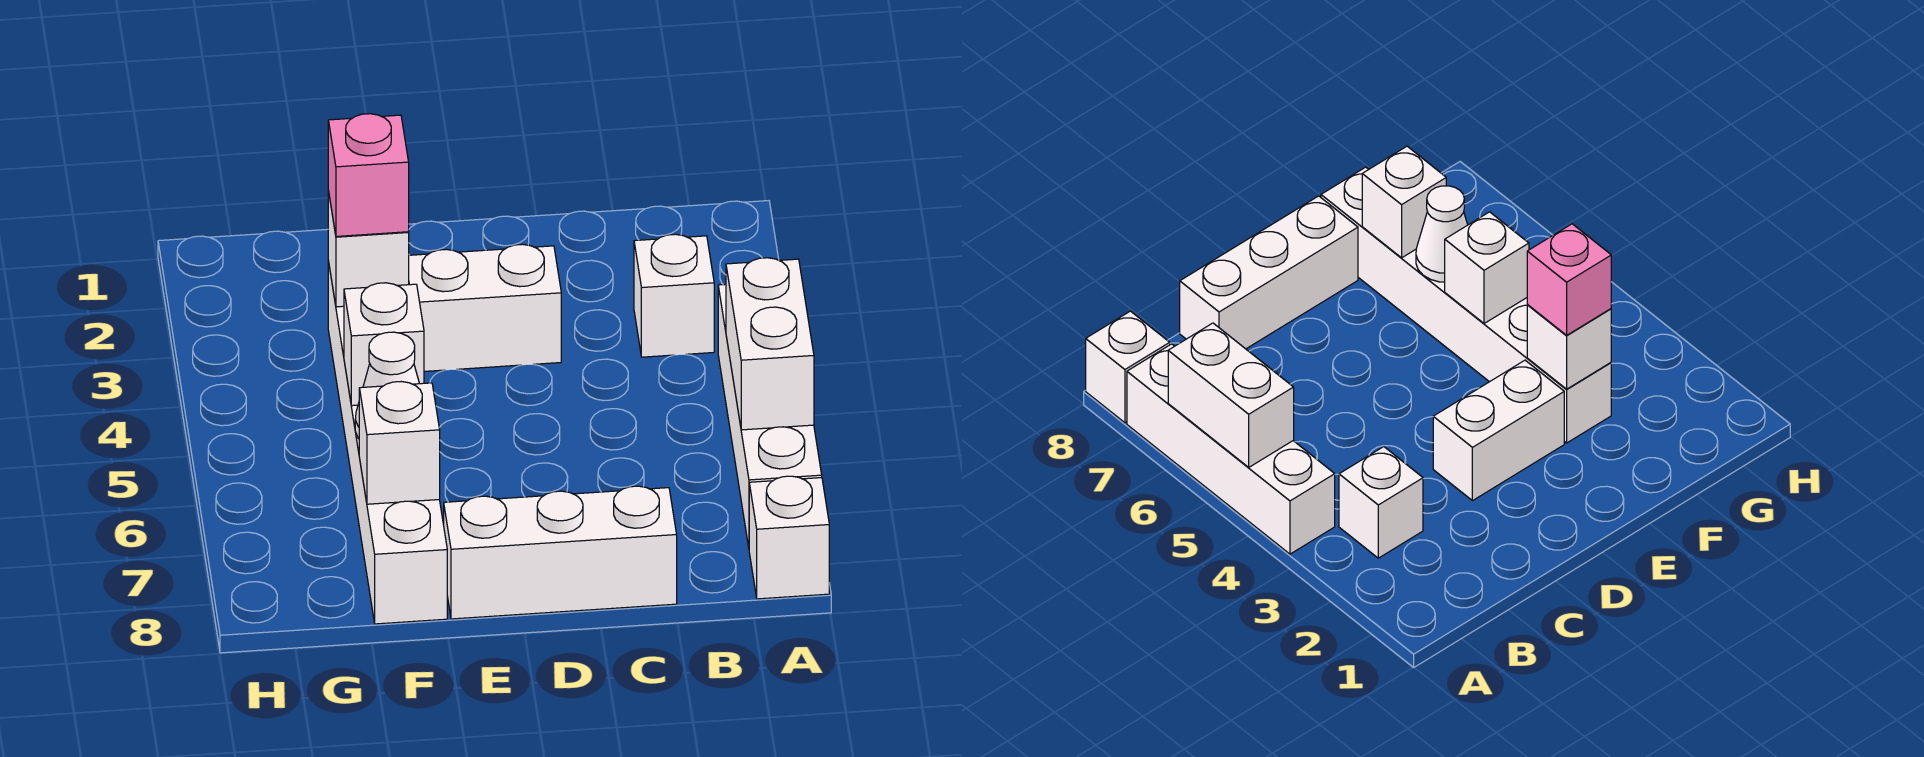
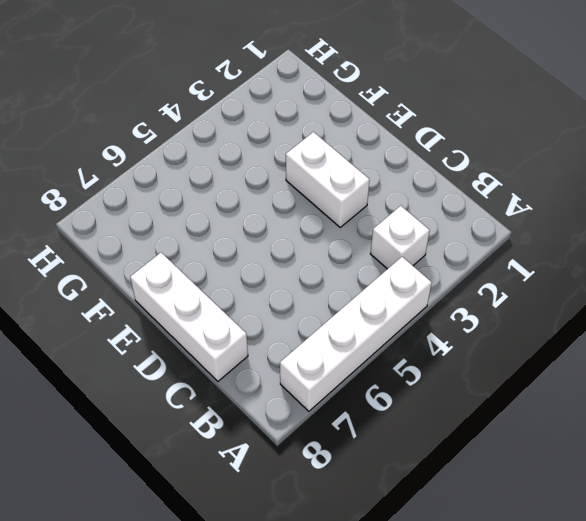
none -> white 1x1 brick [749,476,829,599]
none -> white 1x6 brick [328,261,447,624]
none -> white 1x2 brick [726,258,814,430]

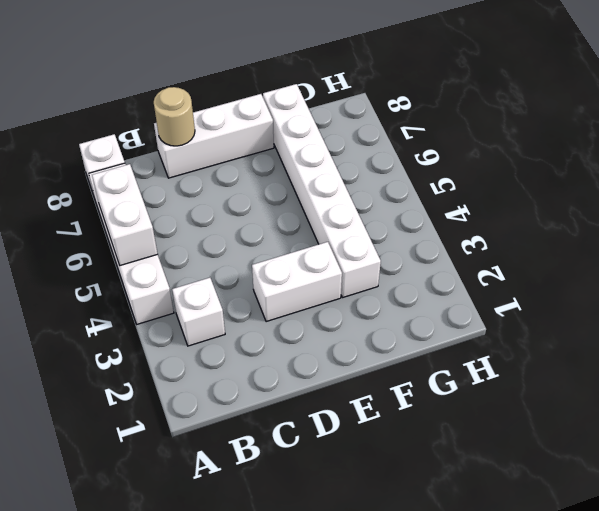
tan 1x1 round brick [154,87,195,146] -> none
none -> white 1x1 brick [328,191,409,307]
none -> white 1x1 brick [344,283,424,406]
none -> white 1x1 cone [355,332,419,439]

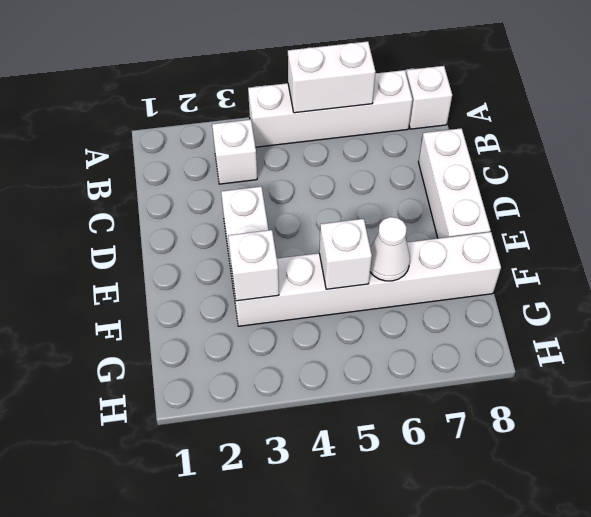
none -> white 1x1 brick [359,382,440,504]
none -> pink 1x1 brick [328,114,409,236]

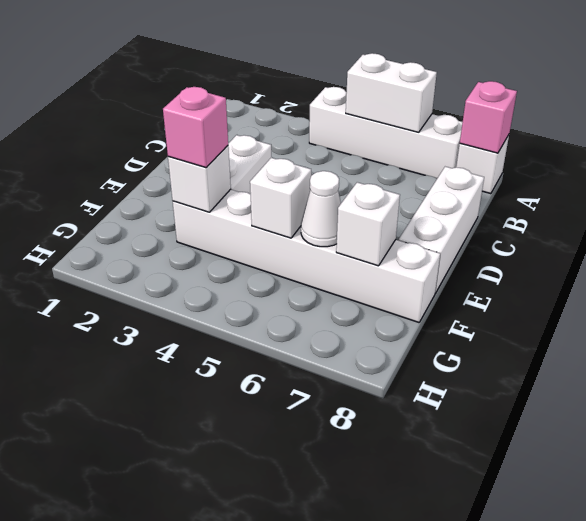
pink 1x1 brick [460,81,517,153] -> none
none -> white 1x1 brick [634,234,714,357]

